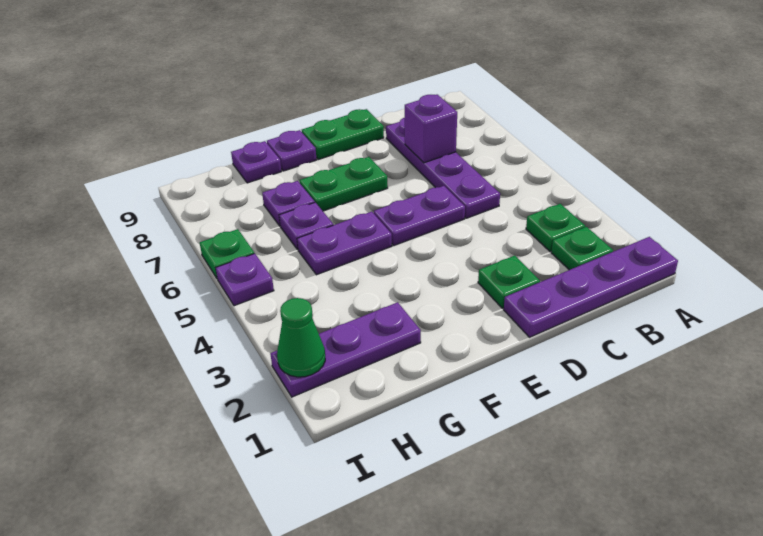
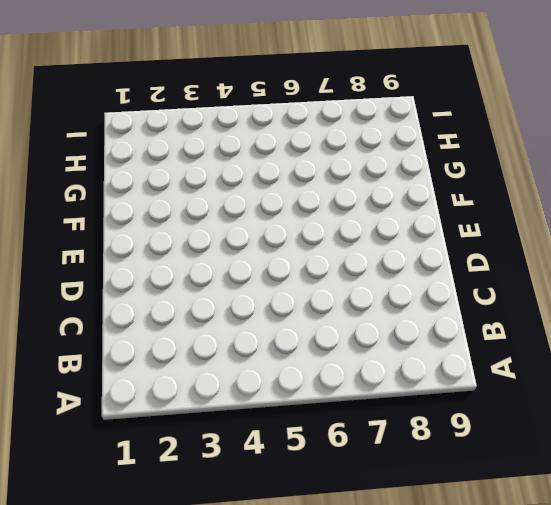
none -> purple 1x4 plate [504,237,678,337]
none -> green 1x1 plate [551,227,613,270]
none -> green 1x1 plate [526,204,585,252]

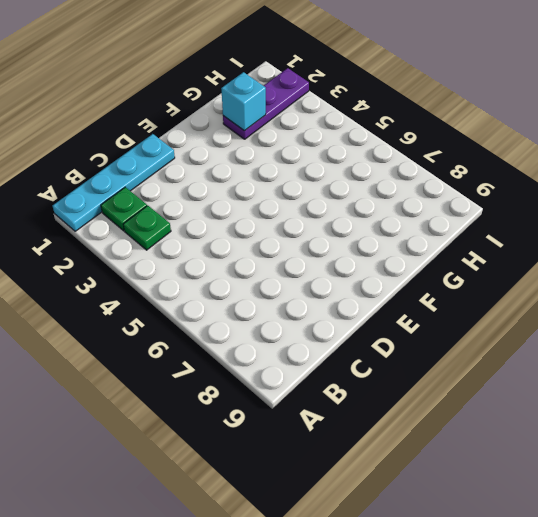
cyan 1x4 plate [53,134,175,231] -> purple 1x4 plate [504,237,678,337]
cyan 1x1 brick [221,72,266,131] -> none
none -> purple 1x4 plate [386,118,500,218]
none -> green 1x1 plate [478,255,540,308]
none -> purple 1x2 plate [374,186,465,246]

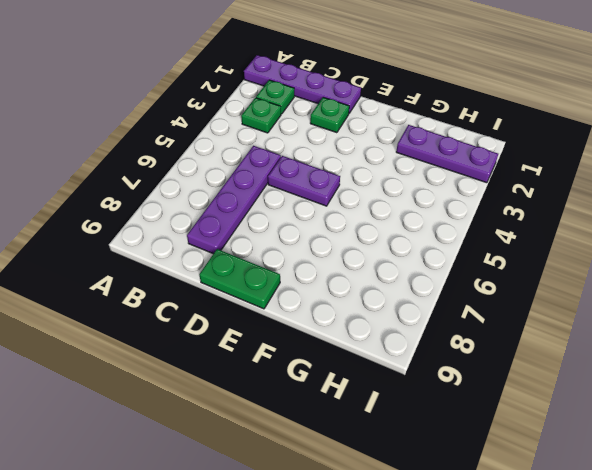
none -> green 1x2 plate [299,157,388,211]
none -> purple 1x2 plate [297,212,392,275]
none -> purple 1x1 plate [267,130,317,171]

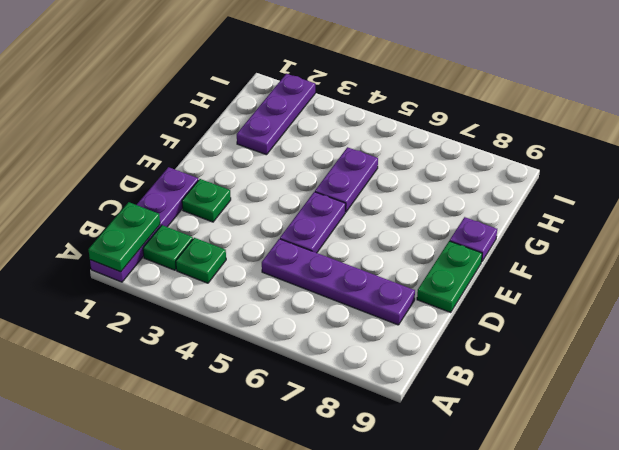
green 1x2 plate [88,202,160,272] -> green 1x2 plate moved to [299,157,388,211]
none -> purple 1x1 plate [279,202,333,249]
none -> purple 1x1 plate [262,181,315,226]
none -> purple 1x1 plate [231,141,281,183]

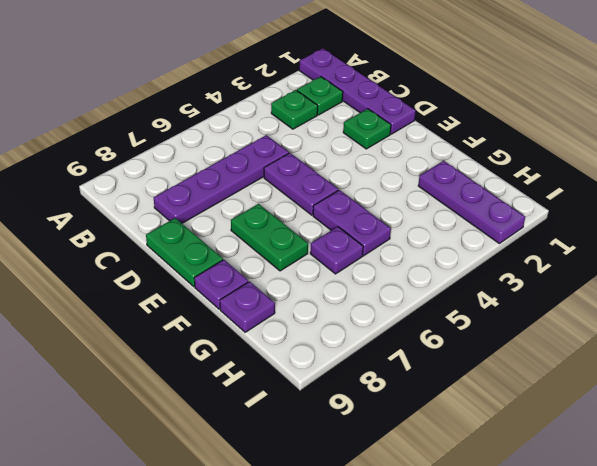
none -> purple 1x1 plate [262,181,315,226]
none -> purple 1x1 plate [216,253,274,306]
none -> green 1x1 plate [200,229,254,279]

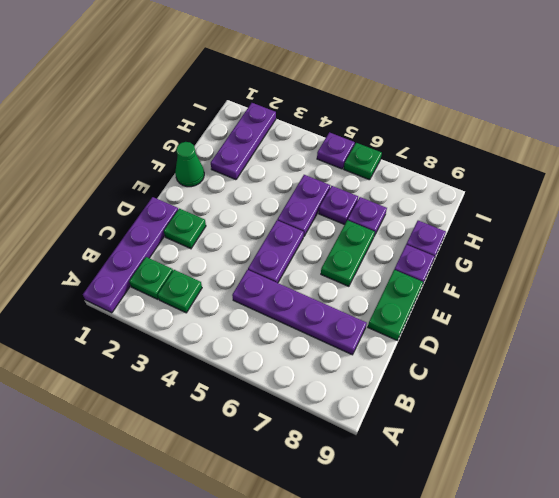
green 1x1 cone [175,142,204,187] -> green 1x1 cone moved to [277,298,325,377]
none -> purple 1x1 brick [405,95,457,163]

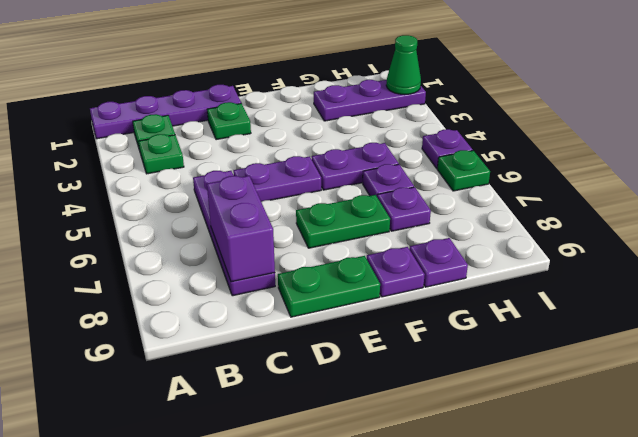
purple 1x2 brick [207,176,275,282] -> purple 1x1 brick [405,95,457,163]

